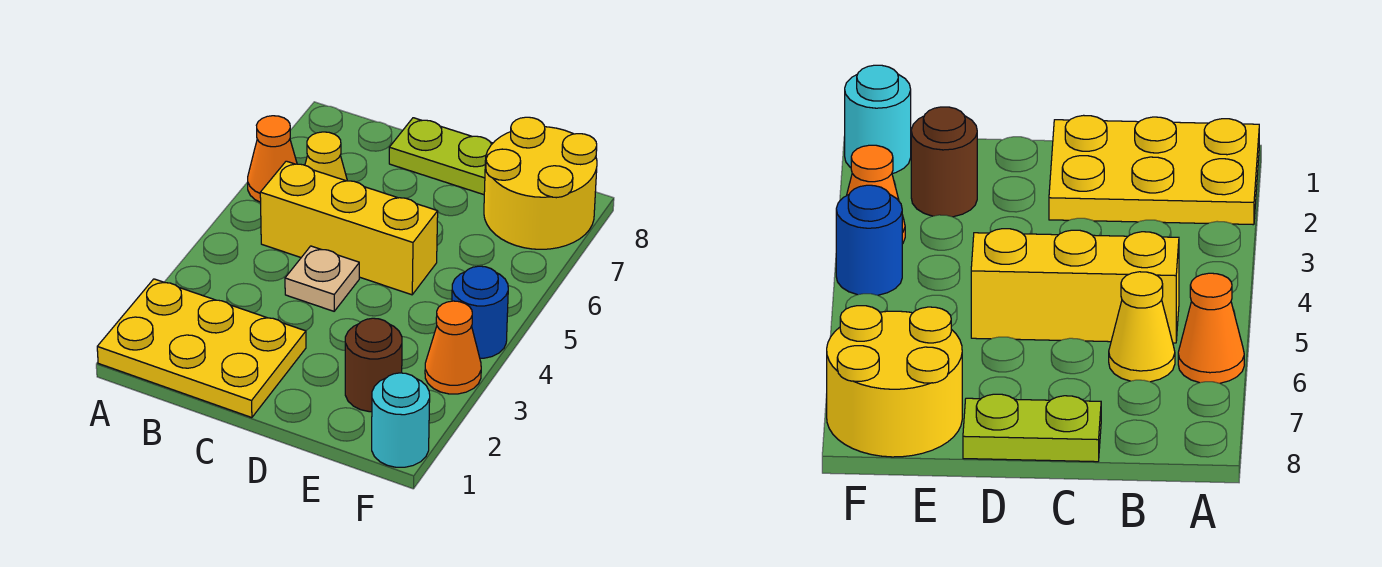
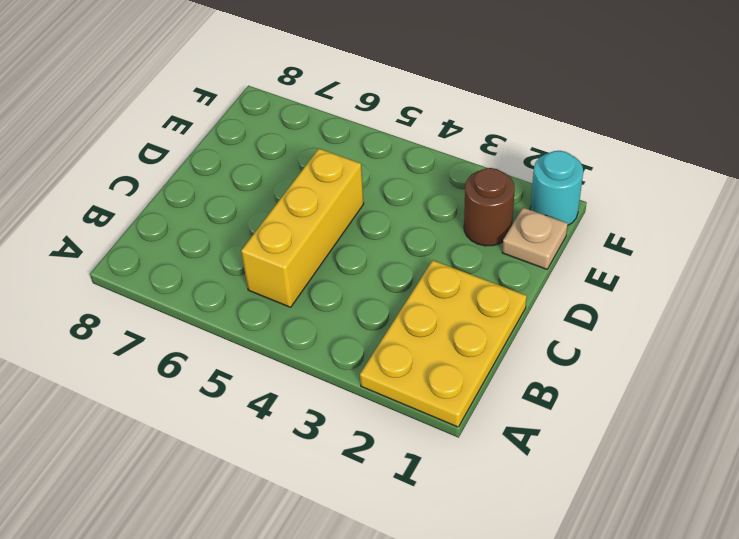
tan 1x1 plate [502,208,568,269] -> tan 1x1 plate moved to [285,246,359,311]
none -> orange 1x1 cone [248,116,297,202]
none -> yellow 1x1 cone [305,132,347,181]

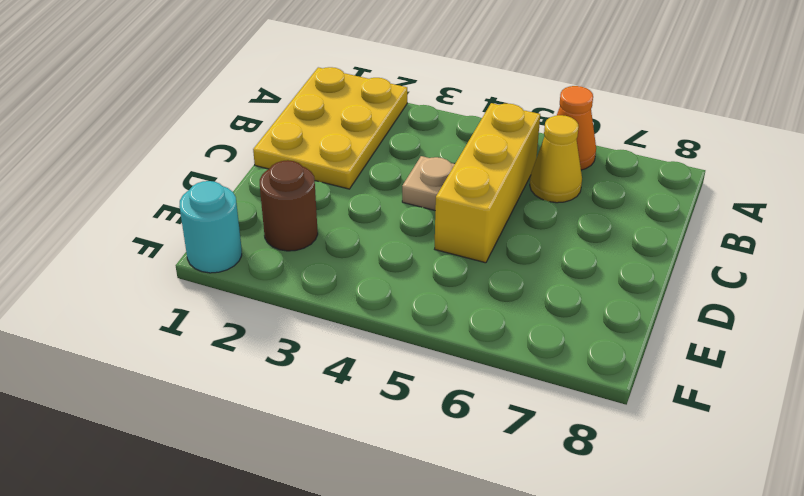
none -> lime 1x2 plate [389,118,493,195]
none -> yellow 2x2 round brick [484,117,597,249]

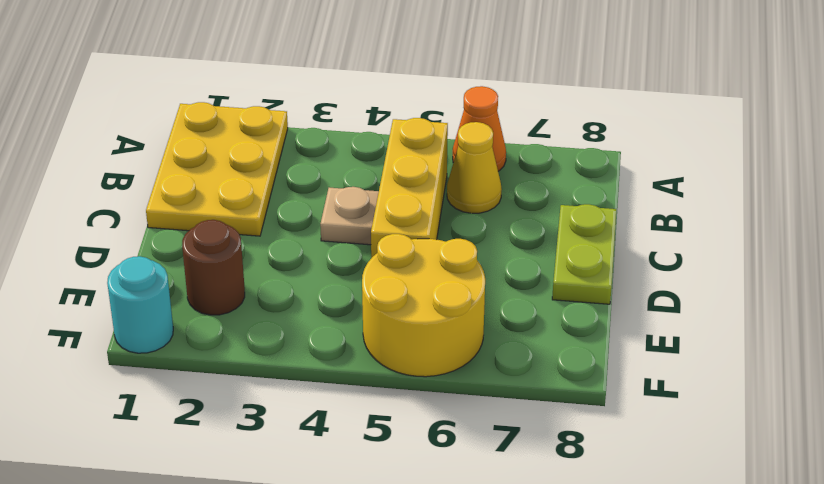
yellow 2x2 round brick [362,234,485,377] -> yellow 2x2 round brick moved to [484,117,597,249]
none -> orange 1x1 cone [425,301,481,394]
none -> blue 1x1 round brick [452,266,508,358]

